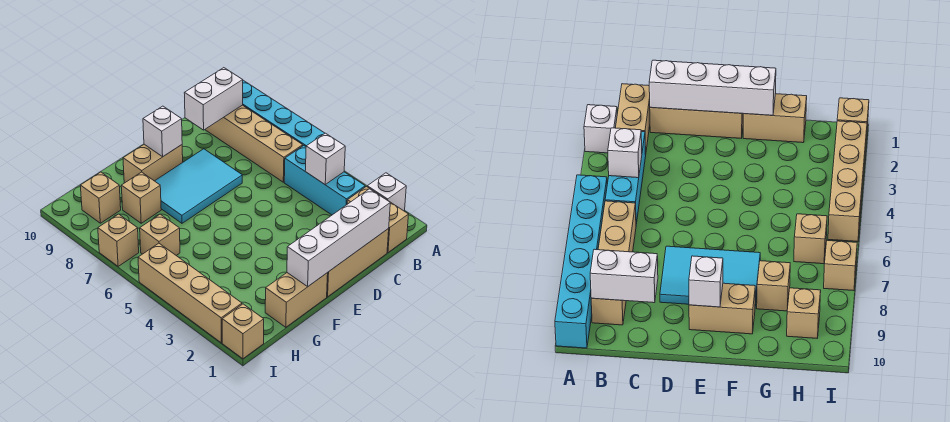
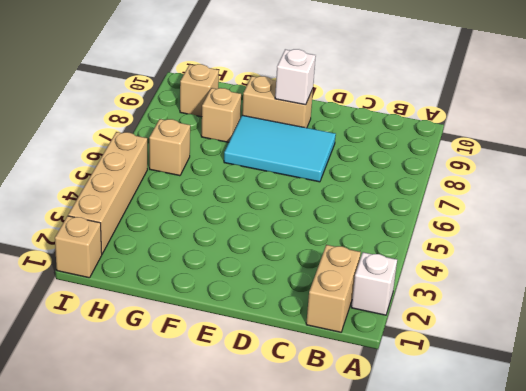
none -> cyan 1x6 brick [243,80,325,146]
none -> cyan 1x3 brick [284,146,365,215]
none -> tan 1x4 brick [205,105,303,182]

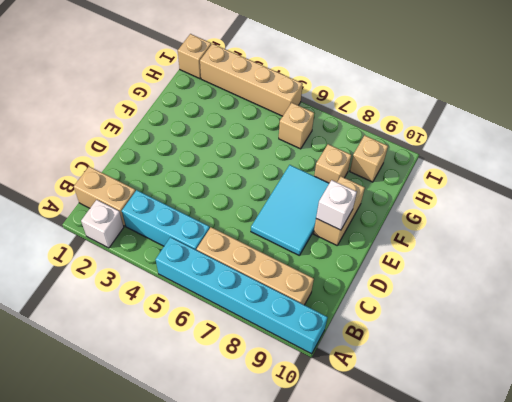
none -> tan 1x3 brick [327,229,389,297]
none -> tan 1x2 brick [265,273,328,327]
none -> tan 1x1 brick [98,214,139,266]

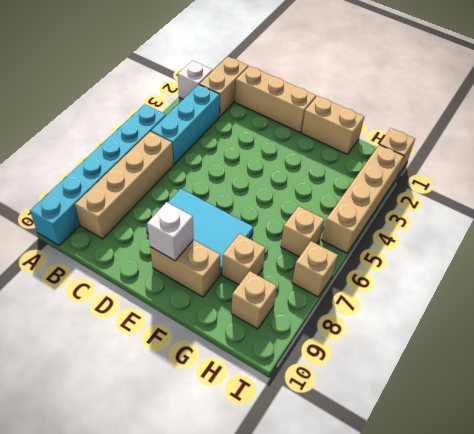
none -> white 1x1 brick [305,133,345,184]
none -> white 1x2 brick [184,68,243,130]
none -> white 1x4 brick [287,189,390,286]

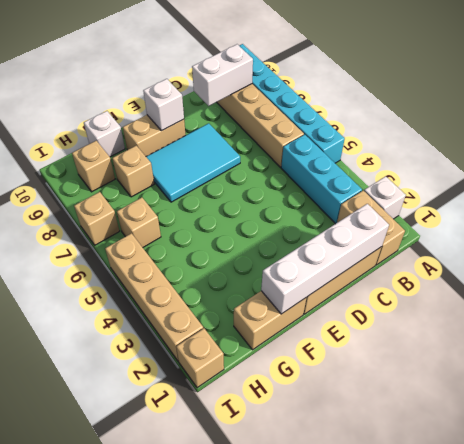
white 1x1 brick [84,111,125,157] -> white 1x1 brick moved to [305,133,345,184]

